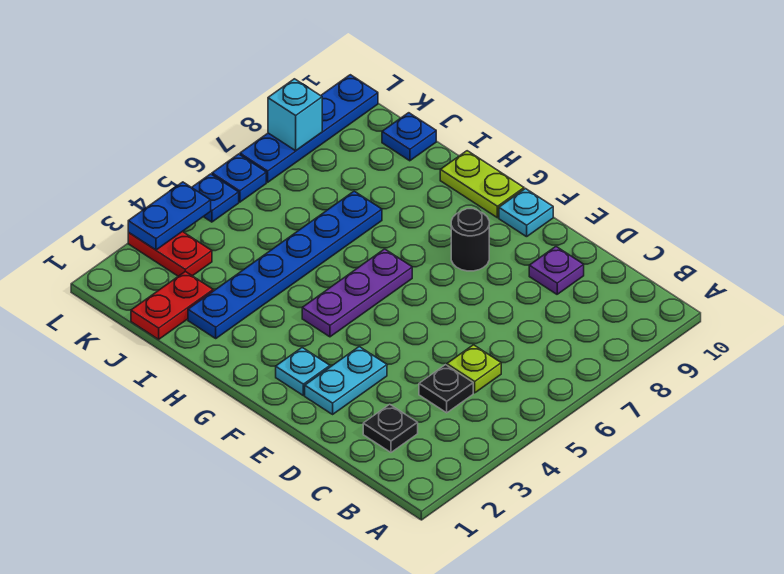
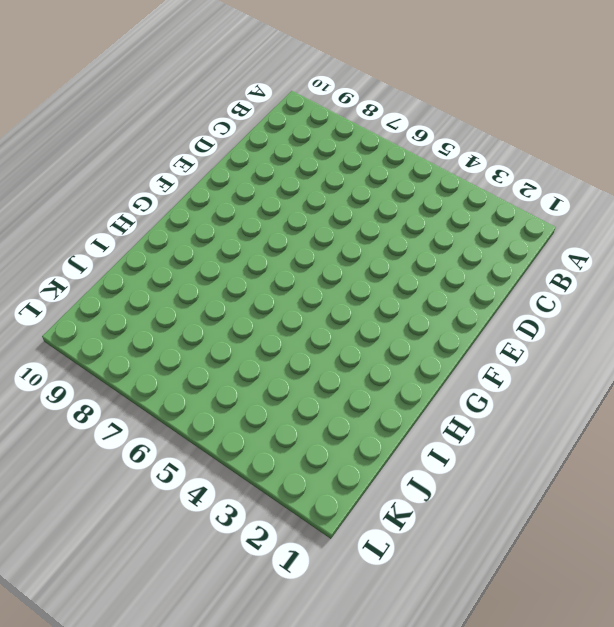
none -> black 1x1 plate [363,404,418,452]
none -> black 1x1 plate [419,365,473,413]
none -> lime 1x1 plate [447,345,501,393]

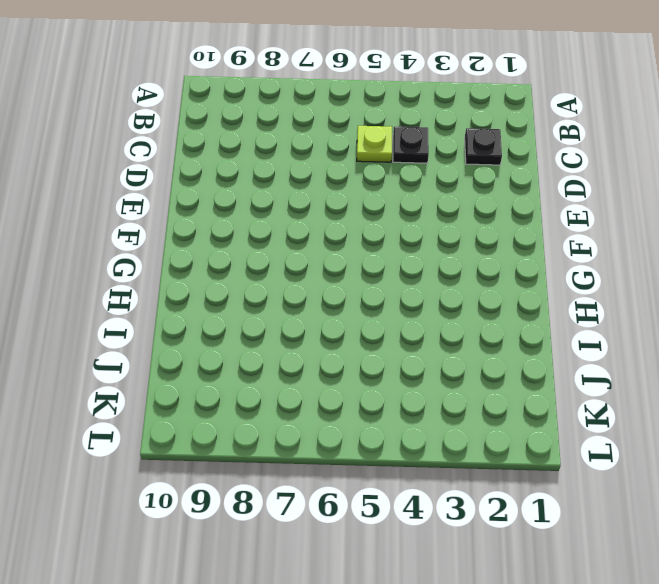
none -> purple 1x1 plate [529,247,584,294]
none -> cyan 1x2 plate [305,347,387,414]
none -> cyan 1x1 plate [276,348,330,395]

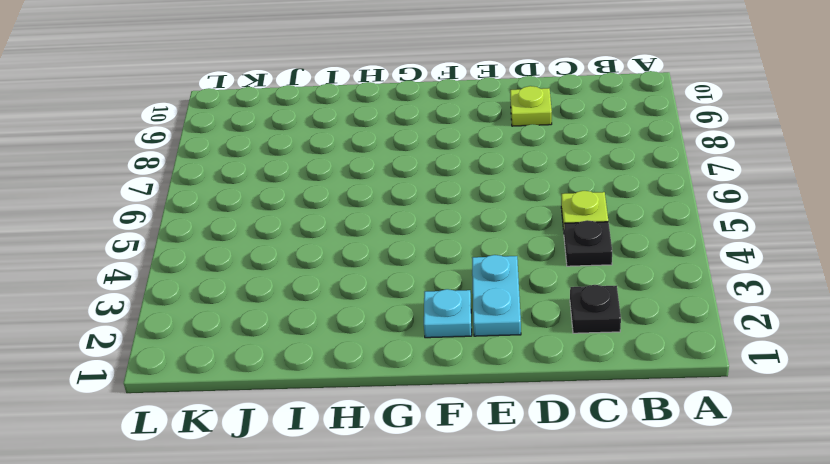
lime 1x1 plate [510,86,552,126] -> purple 1x1 plate [529,247,584,294]
none -> black 1x1 round brick [451,209,489,271]
none -> cyan 1x1 plate [499,189,553,237]
none -> purple 1x3 plate [302,249,412,337]

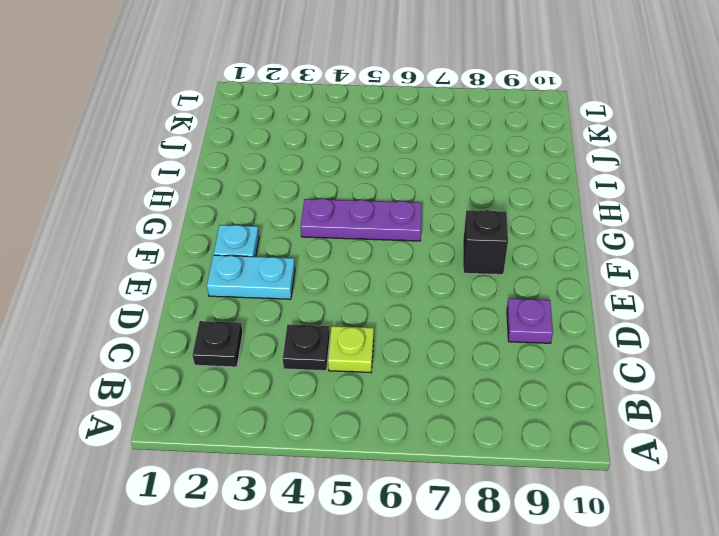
black 1x1 brick [463,210,508,275] -> black 1x1 round brick [451,209,489,271]
none -> cyan 1x1 plate [499,189,553,237]
none -> lime 1x2 plate [440,151,524,218]
none -> blue 1x6 plate [188,191,382,338]

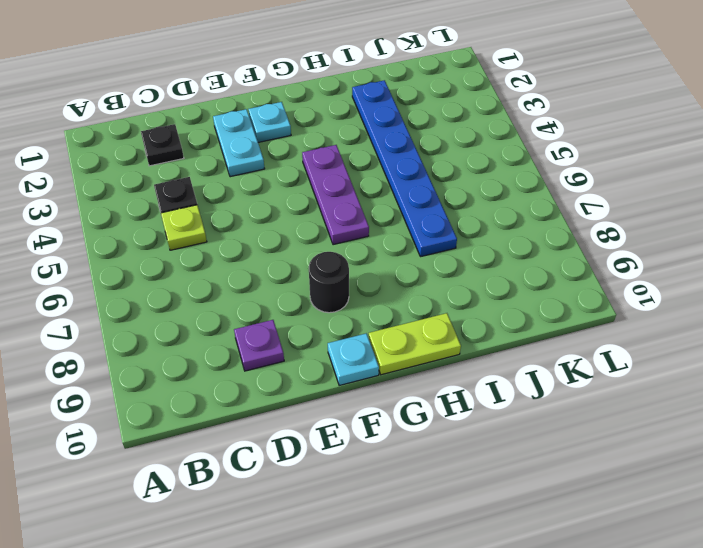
none -> red 1x2 plate [131,271,213,339]
none -> blue 1x1 plate [382,113,436,161]
none -> red 1x2 plate [128,231,212,276]

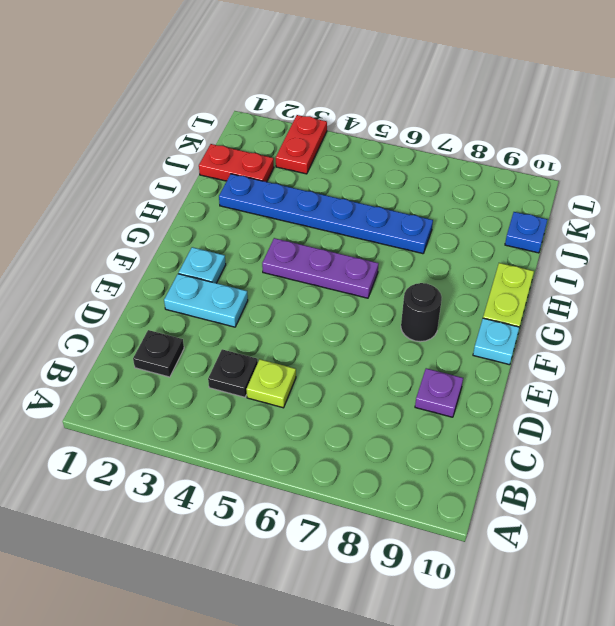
none -> blue 1x1 plate [192,174,239,222]
none -> blue 1x1 plate [212,154,266,202]
none -> blue 1x4 plate [240,75,378,182]

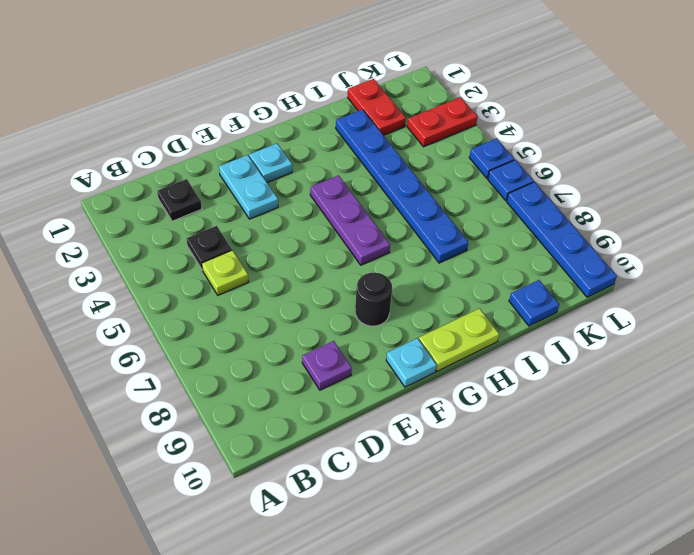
none -> blue 1x2 plate [128,182,211,250]
none -> cyan 1x1 brick [268,79,322,151]

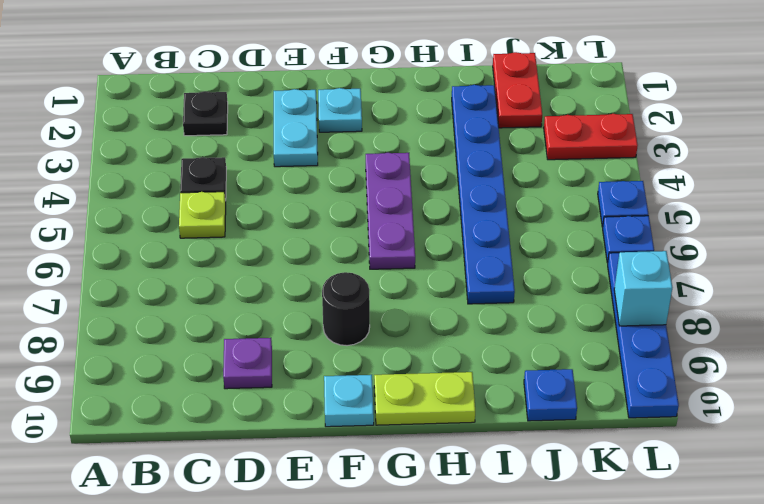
none -> blue 1x2 plate [128,182,211,250]

